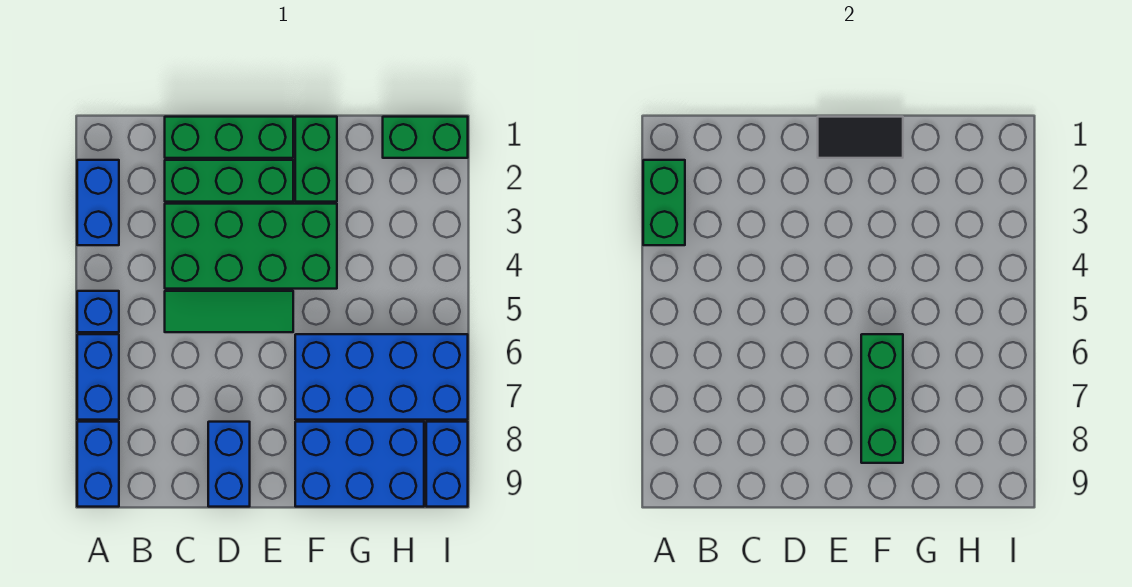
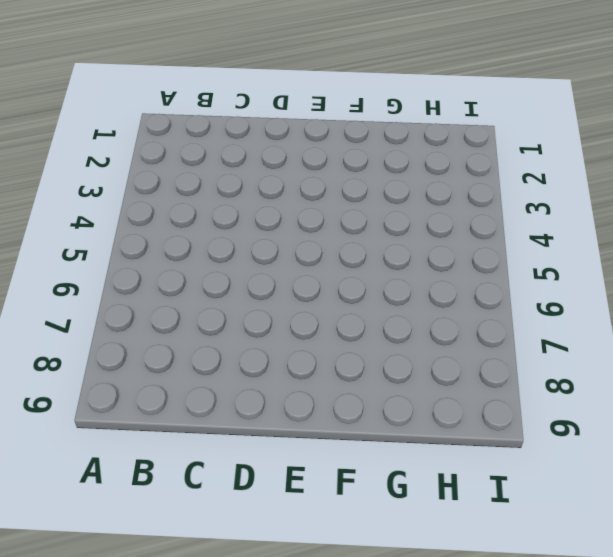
none -> blue 1x2 brick [77,160,119,245]
none -> blue 1x1 brick [77,291,119,332]
none -> blue 1x2 brick [77,334,119,420]

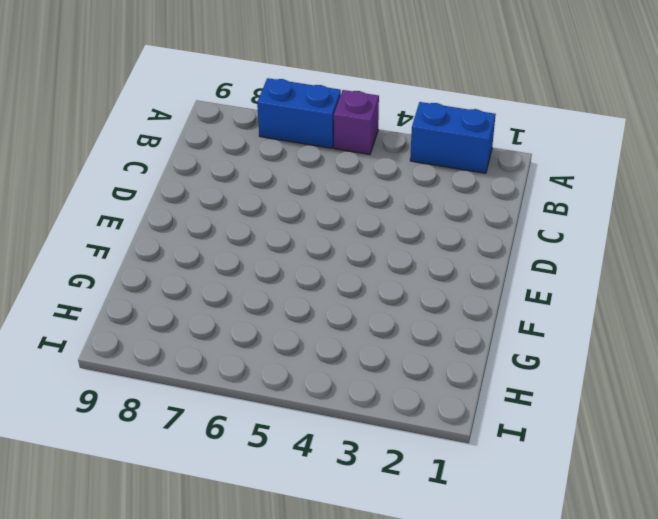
purple 1x1 brick [334,90,379,154] -> blue 1x1 brick [77,291,119,332]
none -> blue 1x2 brick [77,422,119,507]
none -> green 1x3 brick [165,117,293,158]
none -> green 1x3 brick [165,160,293,202]

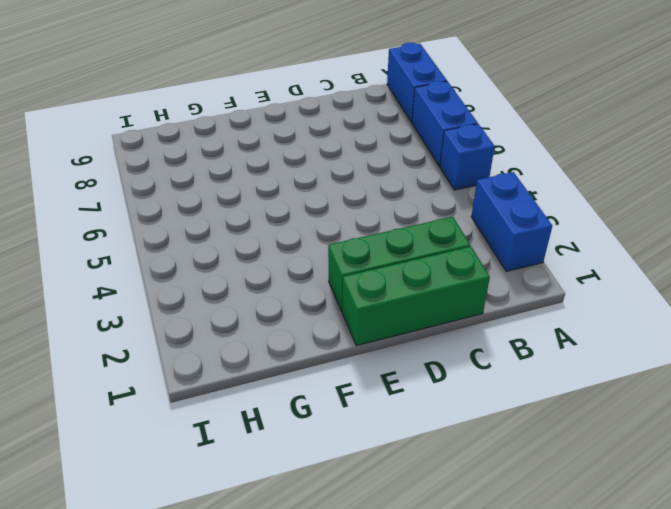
none -> green 2x4 brick [165,204,337,289]
none -> green 1x3 tile [165,291,293,332]
none -> blue 1x2 brick [208,422,250,507]

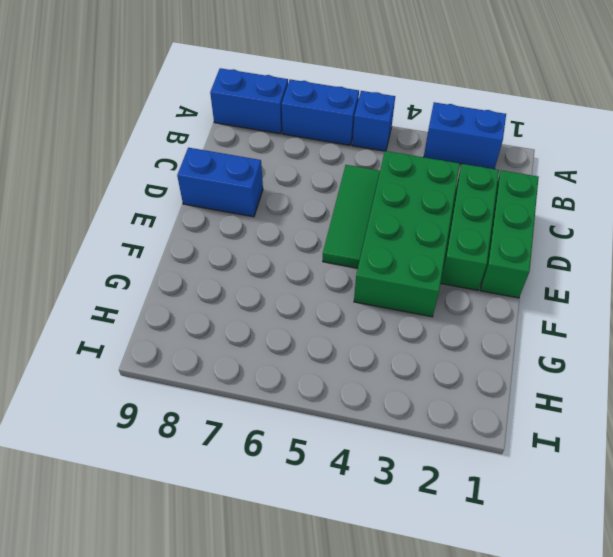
none -> green 1x2 brick [295,117,337,202]
none -> blue 2x4 brick [295,334,468,420]
none -> blue 2x3 brick [295,422,424,507]

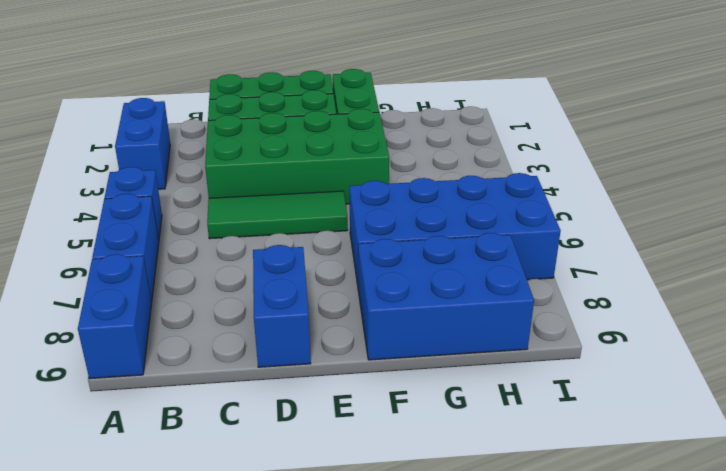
none -> green 1x2 brick [383,117,468,158]
none -> blue 1x2 brick [426,422,468,507]
none -> green 1x2 brick [643,160,685,245]

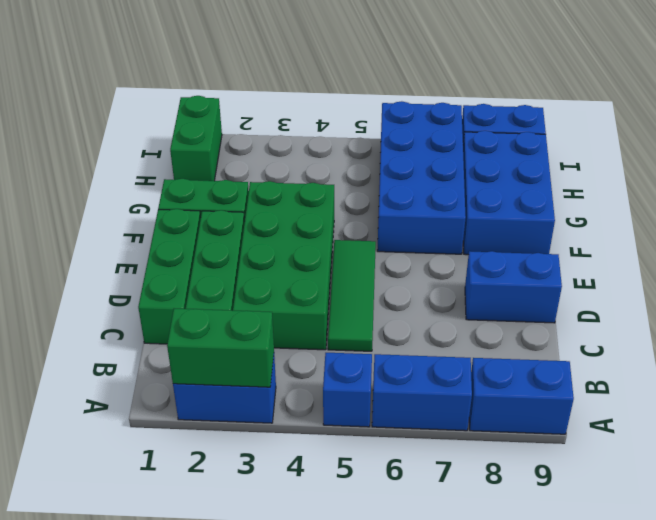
none -> black 1x2 tile [818,117,903,158]
none -> green 1x3 brick [861,334,903,463]

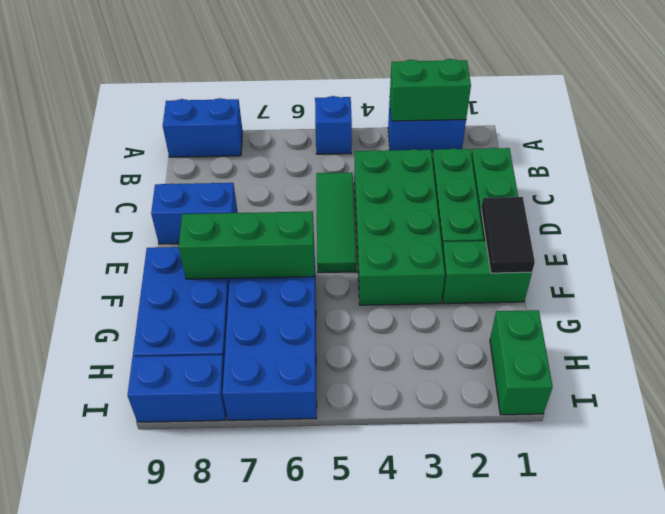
none -> blue 1x2 brick [77,334,119,420]

